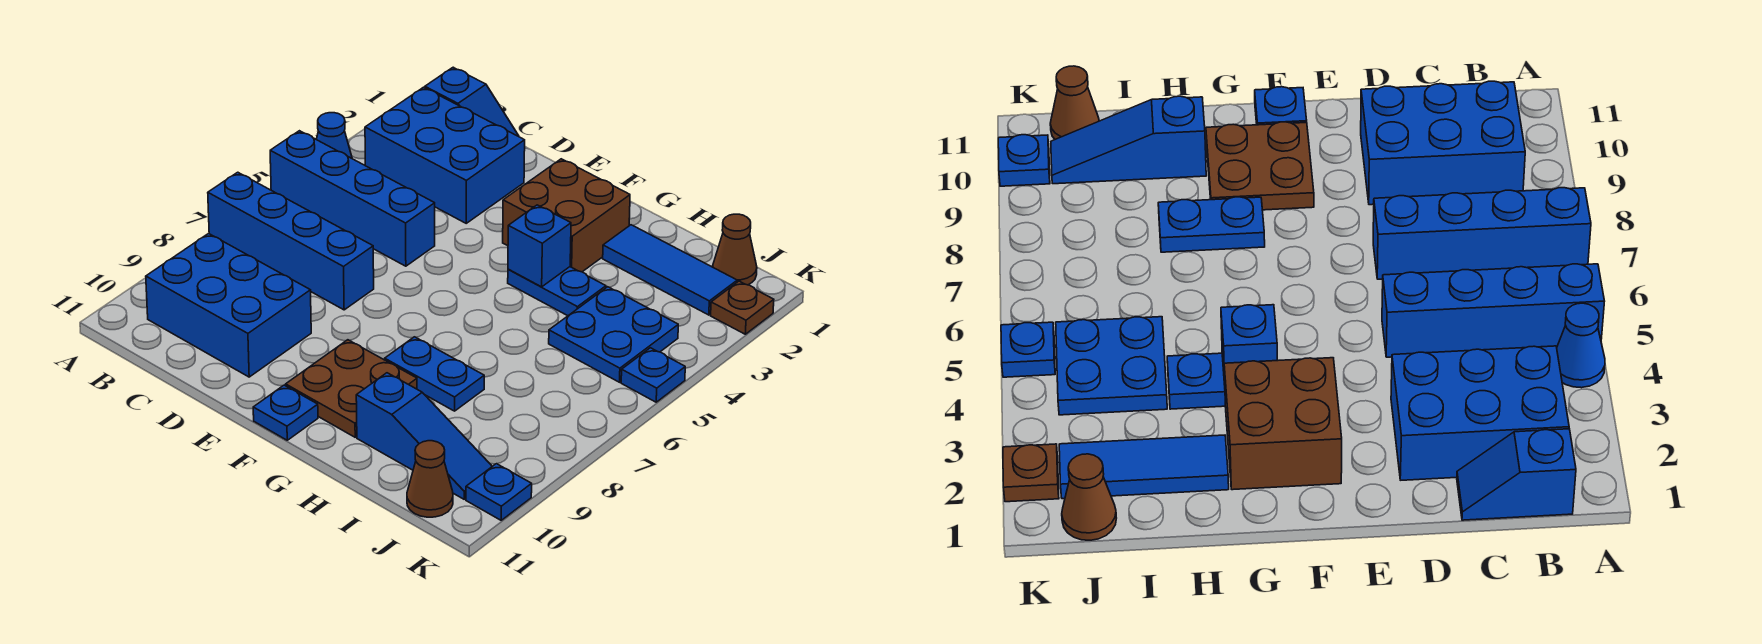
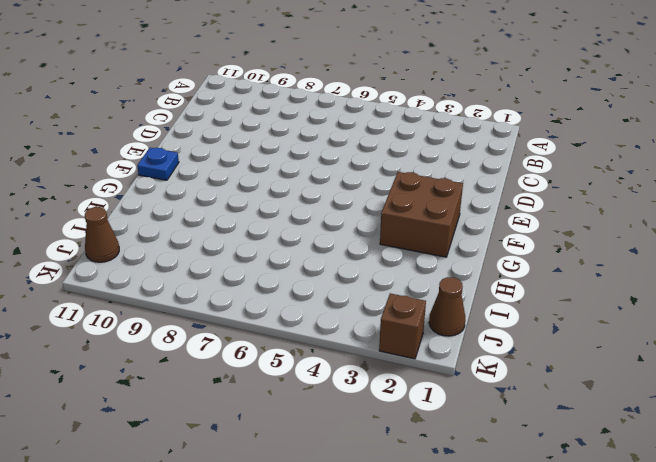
brown 1x1 brick [379,293,426,359] -> brown 1x1 plate [711,281,774,334]
none -> blue 1x1 cone [316,113,352,158]
none -> blue 1x4 brick [270,131,435,266]
none -> blue 1x4 brick [208,172,374,310]

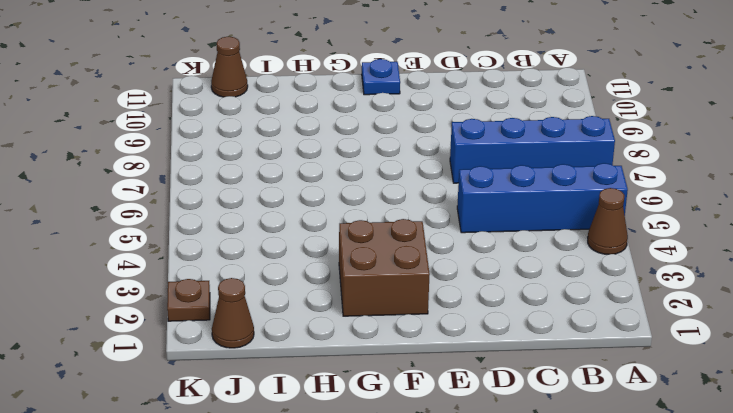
brown 1x1 cone [588,188,628,254] -> blue 1x1 cone [316,113,352,158]
none -> blue 1x2 slope [425,67,519,137]
none -> blue 2x3 brick [365,87,525,223]
none -> blue 2x3 brick [146,234,311,377]

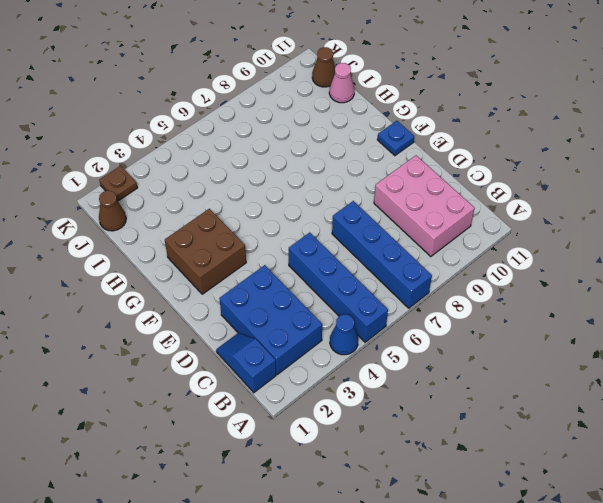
pink 2x3 brick [374,155,475,257] -> blue 2x3 brick [146,234,311,377]
pink 1x1 cone [329,63,354,103] -> none
none -> brown 2x2 plate [286,340,417,437]
none -> blue 1x2 plate [508,267,606,316]
none -> blue 1x2 plate [385,337,484,411]

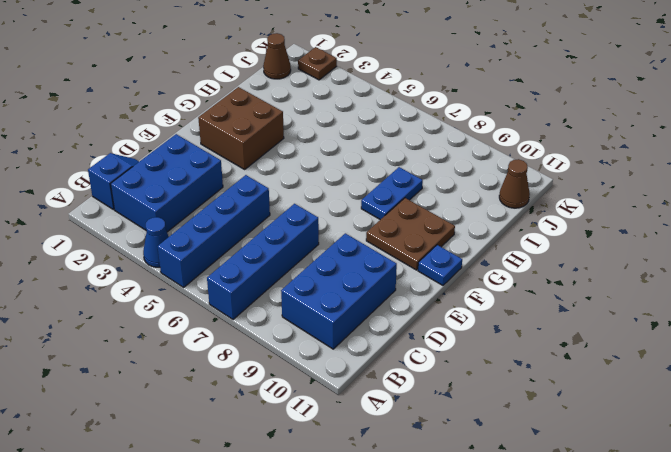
none -> blue 1x2 plate [508,267,606,316]
none -> blue 1x3 tile [603,225,737,315]
none -> blue 1x3 slope [356,373,492,499]

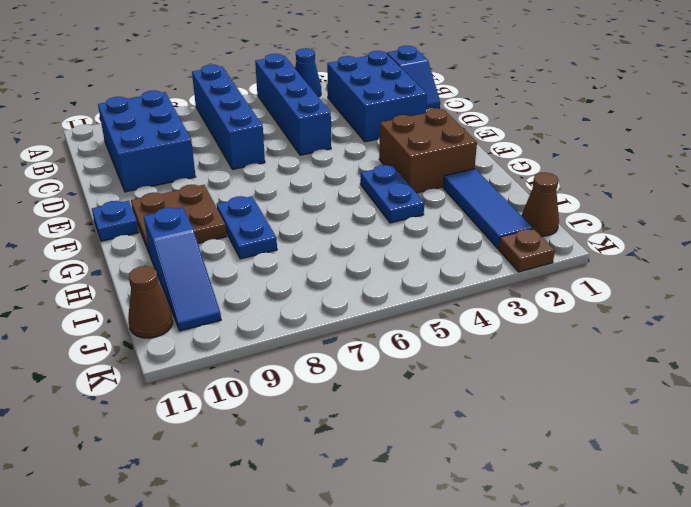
none -> blue 2x2 plate [549,287,678,382]
none -> blue 1x1 plate [621,348,685,402]
none -> blue 1x1 plate [466,464,532,520]

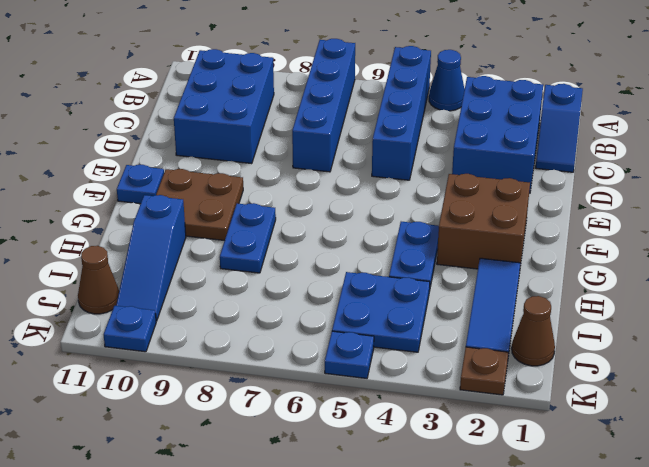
none -> blue 1x1 brick [508,205,571,287]

